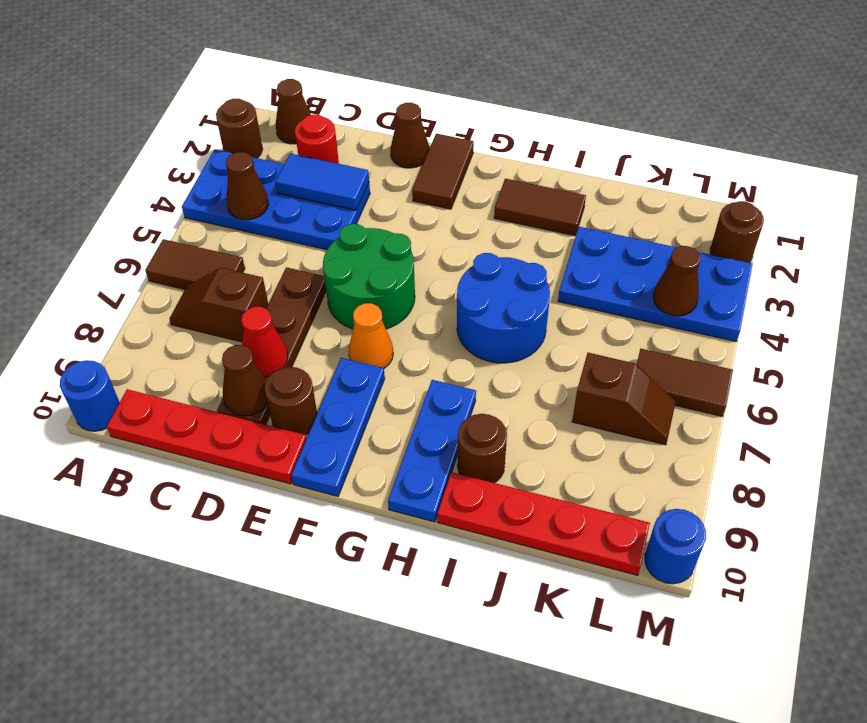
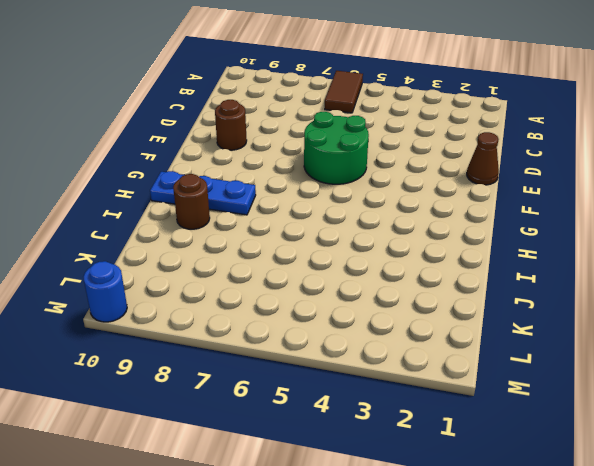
none -> brown 1x1 round brick [216,99,263,158]
none -> blue 2x4 plate [182,149,370,250]
none -> blue 1x1 round brick [60,360,120,431]
none -> brown 1x1 cone [276,79,311,144]

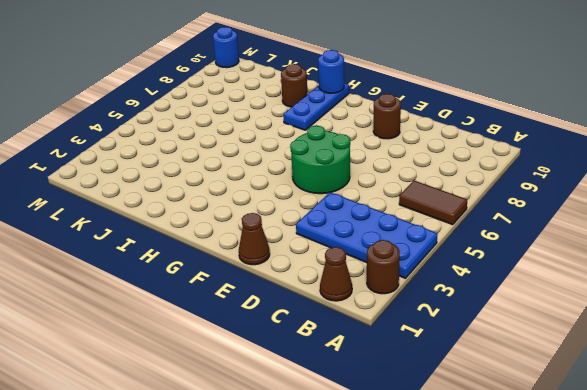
blue 1x1 round brick [318,50,344,93] -> blue 1x1 round brick moved to [60,360,120,431]
none -> brown 1x2 slope [170,268,268,342]
none -> red 1x4 plate [107,389,307,484]
none -> red 1x1 round brick [295,115,339,164]
none -> brown 1x4 plate [217,267,326,425]

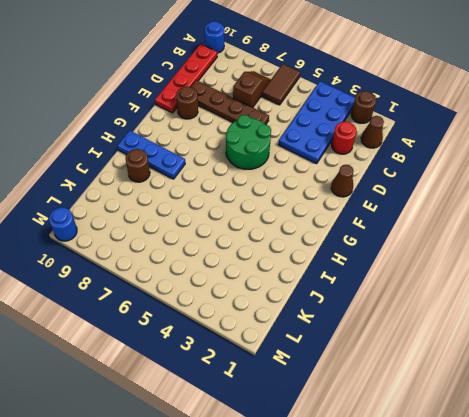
none -> brown 1x2 tile [412,134,474,209]
none -> orange 1x1 cone [349,303,393,368]
none -> blue 1x3 plate [291,358,385,496]
none -> brown 1x2 tile [494,179,586,236]

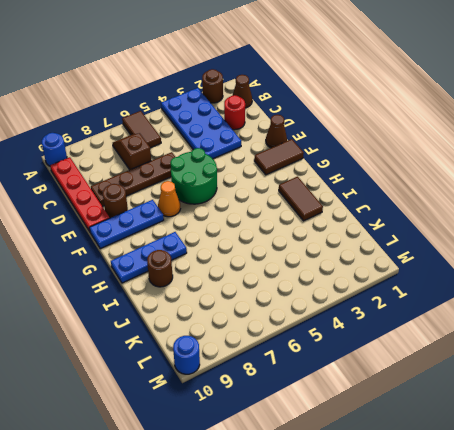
none -> blue 2x2 round brick [457,253,550,363]
none -> red 1x4 plate [437,472,650,575]
none -> blue 2x4 plate [558,227,753,341]
none -> brown 1x2 slope [572,353,676,445]

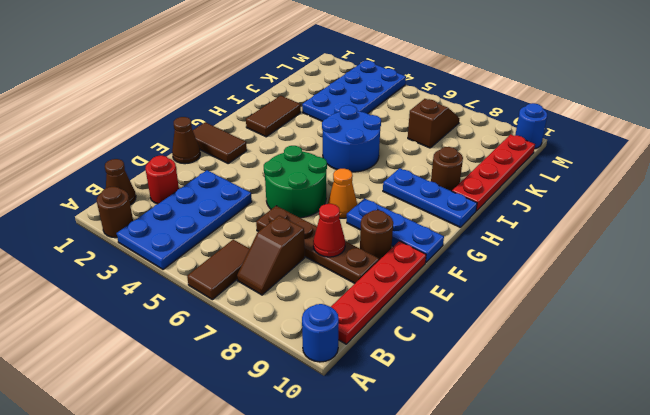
none -> brown 1x2 tile [637,349,733,417]
none -> brown 1x1 round brick [710,201,764,263]
none -> brown 1x1 cone [226,152,269,220]
none -> blue 1x2 tile [275,154,369,210]

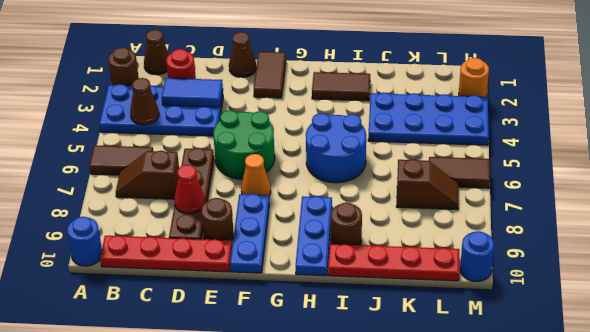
orange 1x1 round brick [459,58,489,97] -> brown 1x1 round brick [710,201,764,263]
none -> brown 1x1 cone [222,345,268,416]
none -> brown 1x1 cone [654,246,700,316]

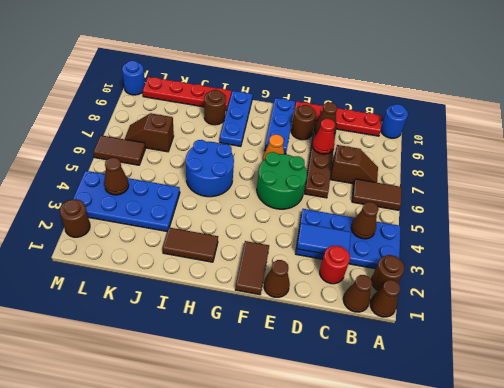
brown 1x1 cone [370,280,400,317] -> none

